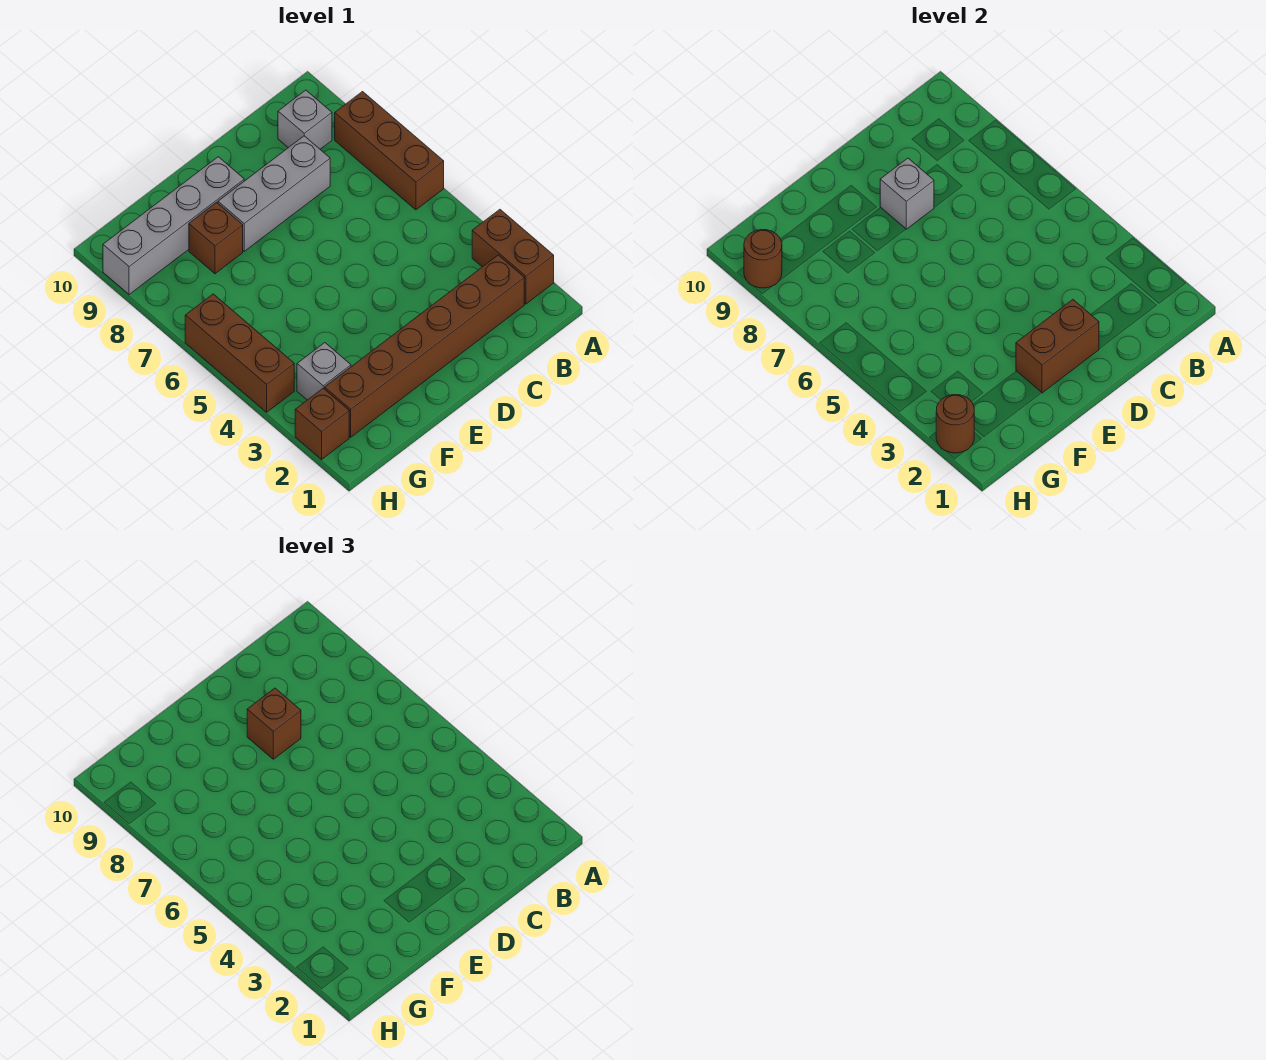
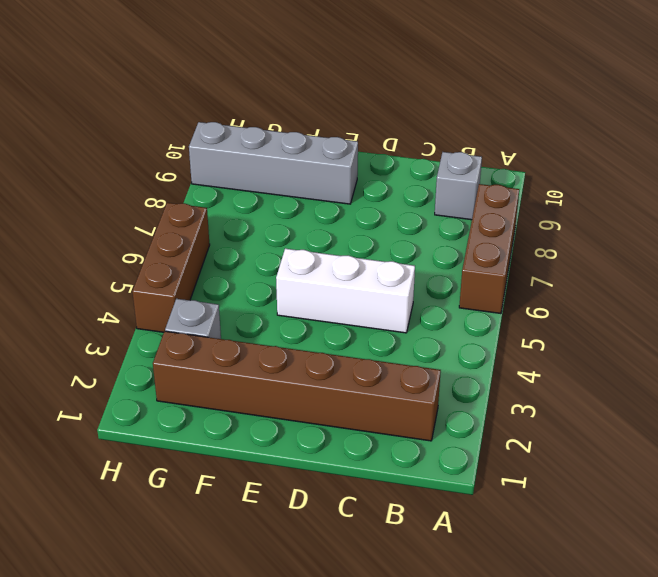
white 1x3 brick [276,249,415,333] -> none
none -> brown 1x2 brick [472,209,554,304]
none -> grey 1x3 brick [218,136,330,251]
none -> brown 1x1 brick [189,202,243,274]

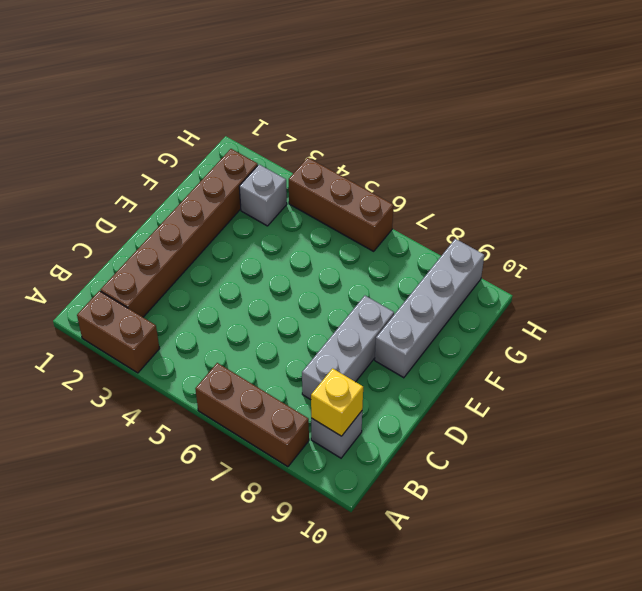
yellow 1x1 brick [311,368,363,436] -> none
none -> brown 1x1 brick [189,202,243,274]
none -> brown 1x1 brick [295,388,349,459]
none -> brown 1x2 brick [1016,300,1099,393]

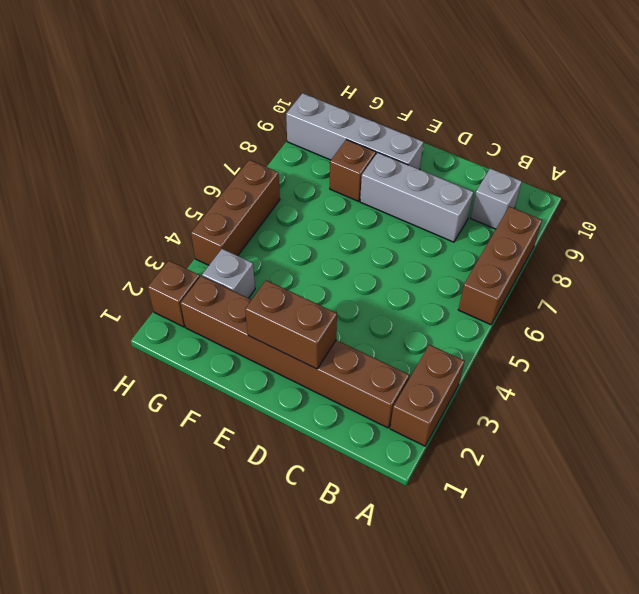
none -> grey 1x1 brick [880,158,934,229]
none -> brown 1x1 round brick [936,395,974,453]
none -> brown 1x1 round brick [744,230,782,288]

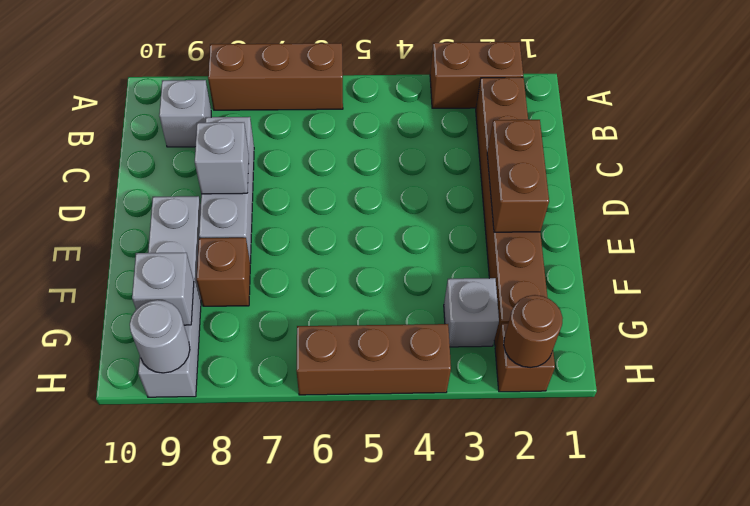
grey 1x1 brick [132,253,194,325] -> none
grey 1x1 round brick [130,300,190,373] -> brown 1x1 round brick [744,230,782,288]
none -> brown 1x1 brick [247,688,301,759]

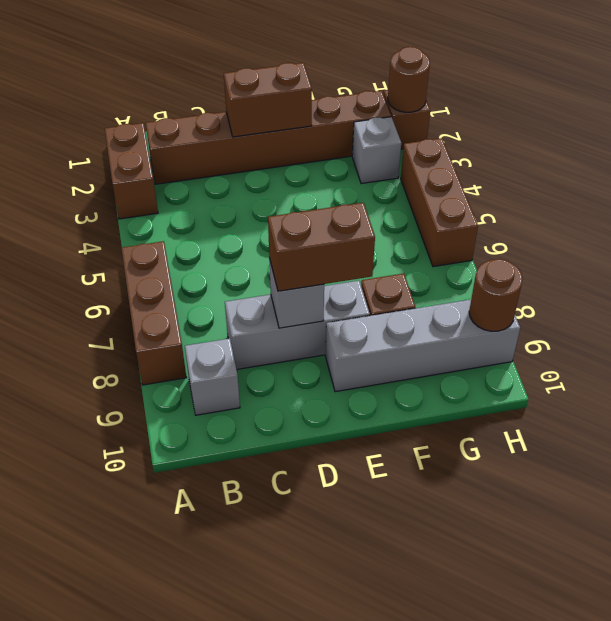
brown 1x2 brick [268,203,375,291] -> brown 1x1 brick [247,688,301,759]

